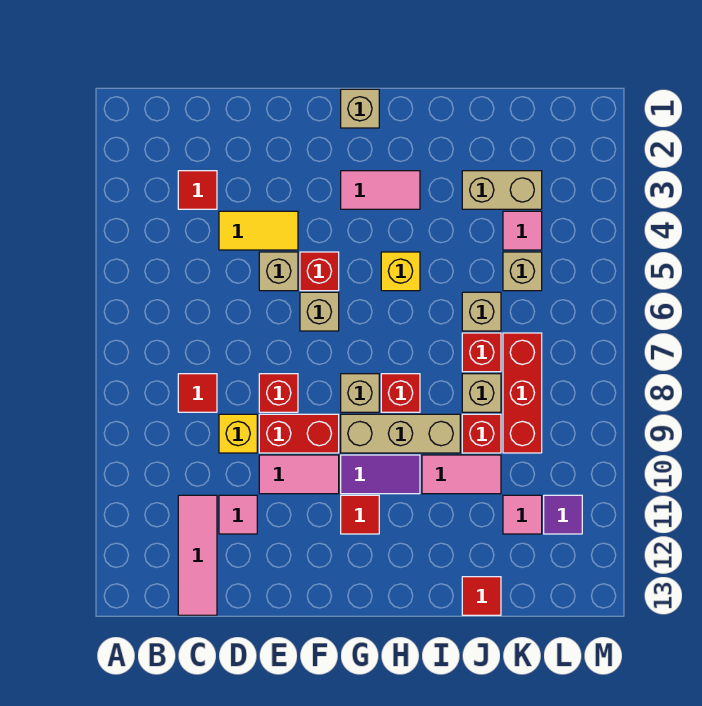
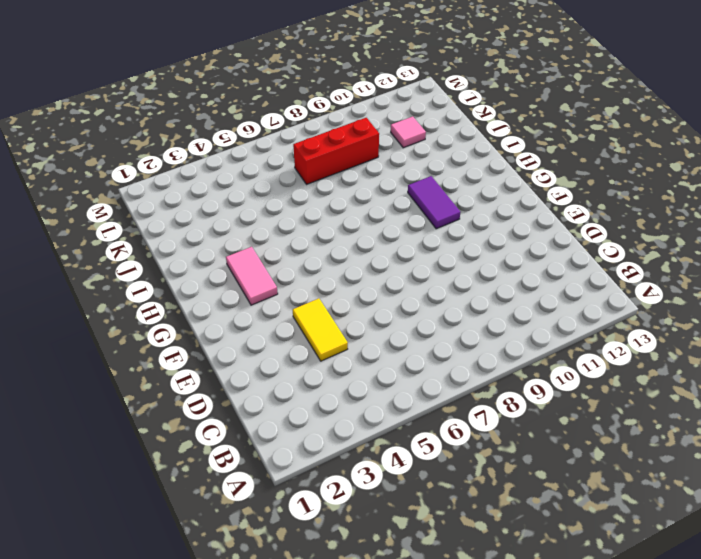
none -> red 1x1 tile [178,171,217,209]
none -> red 1x1 tile [178,374,217,412]
none -> pink 1x3 tile [178,495,217,615]
none -> yellow 1x1 brick [219,414,257,453]

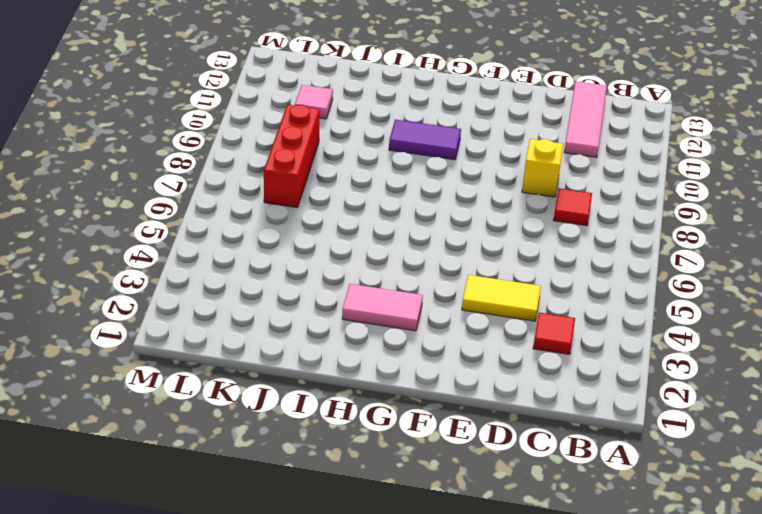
none -> pink 1x1 tile [219,495,257,534]
none -> tan 1x1 brick [259,252,298,291]
none -> red 1x1 brick [259,374,298,412]
none -> red 1x2 brick [259,414,339,453]

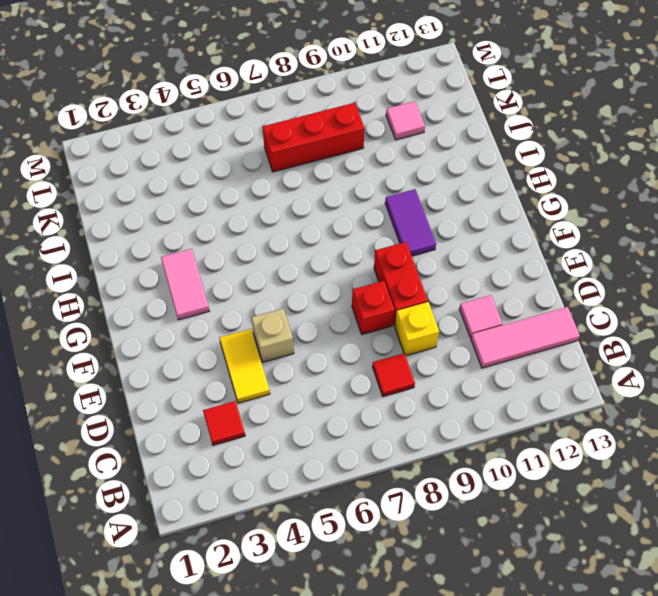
none -> pink 1x2 tile [259,455,339,494]
none -> red 1x1 brick [300,252,339,291]
none -> tan 1x1 brick [300,292,339,331]
none -> tan 1x1 brick [341,89,379,128]

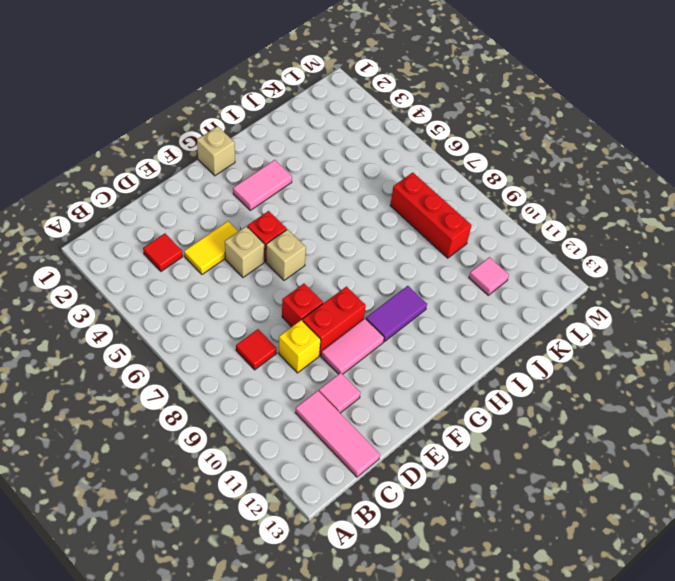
none -> tan 1x1 brick [341,374,379,412]
none -> tan 1x3 brick [341,414,460,453]
none -> red 1x1 tile [341,495,379,534]
none -> yellow 1x1 brick [381,252,420,291]

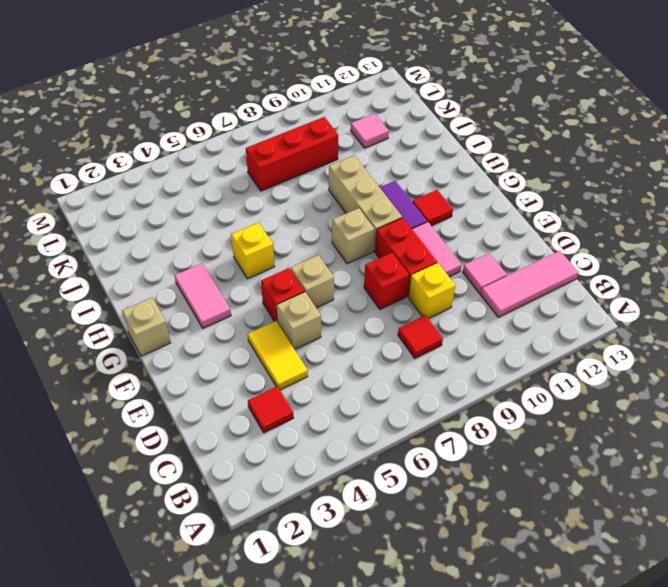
none -> red 1x1 brick [381,374,420,412]
none -> pink 1x2 tile [422,455,501,494]
none -> tan 1x2 brick [462,171,542,209]
none -> tan 1x1 brick [462,292,501,331]

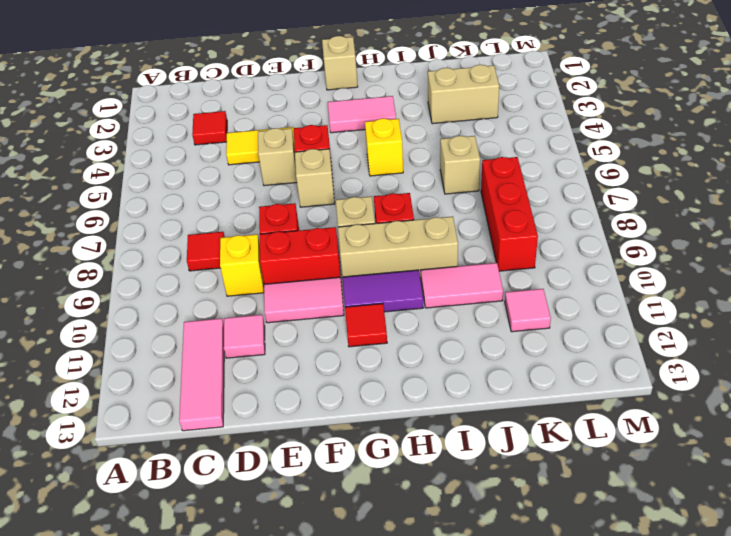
none -> red 1x1 brick [462,333,501,372]
none -> tan 1x1 brick [462,374,501,412]
none -> red 1x1 brick [462,414,501,453]
none -> red 1x1 tile [462,577,501,615]

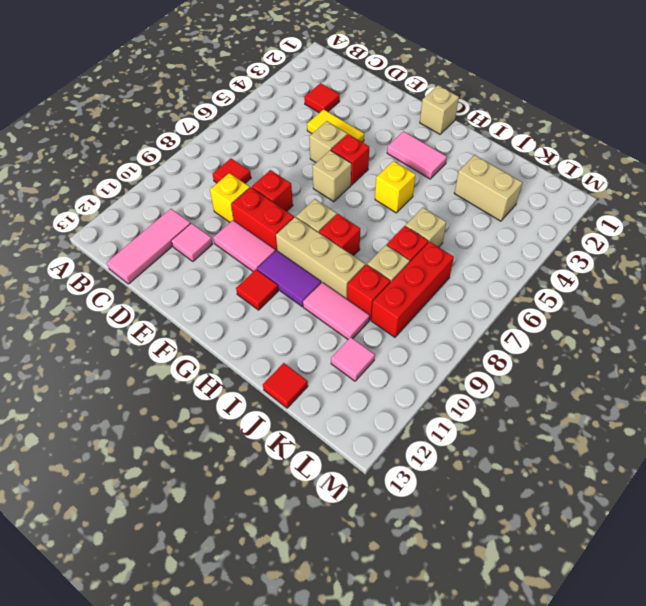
none -> pink 1x1 tile [503,211,542,250]
none -> tan 1x1 brick [503,252,542,291]
none -> purple 1x1 tile [544,495,582,534]

